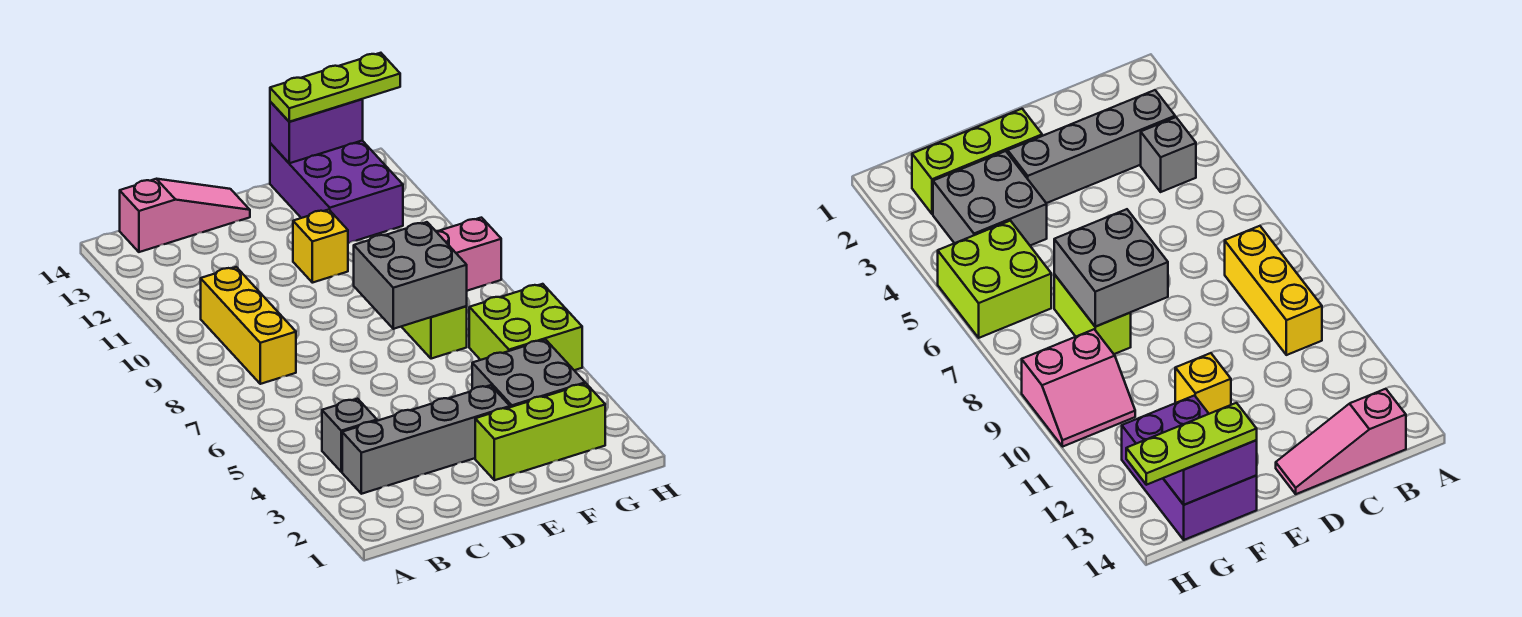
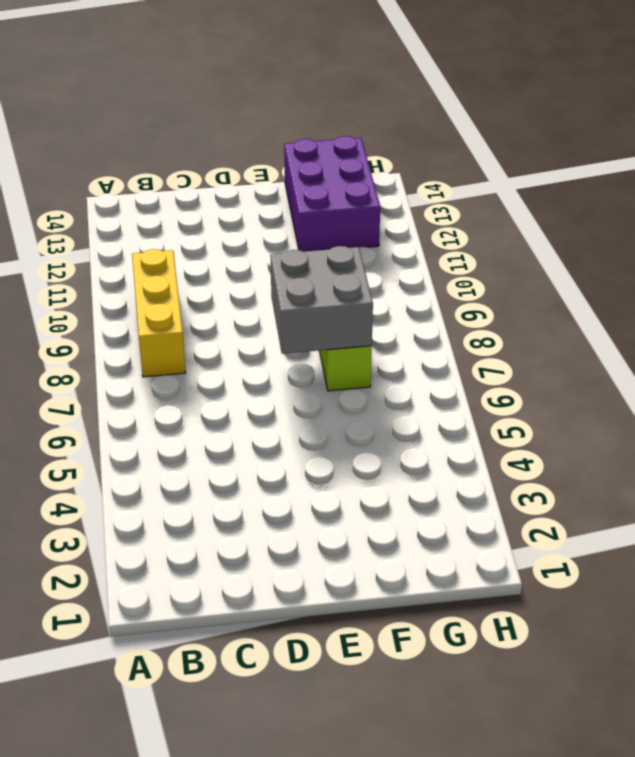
none -> grey 1x4 brick [342,385,510,494]
none -> grey 1x1 brick [322,399,377,472]
none -> pink 1x3 slope [120,179,250,252]

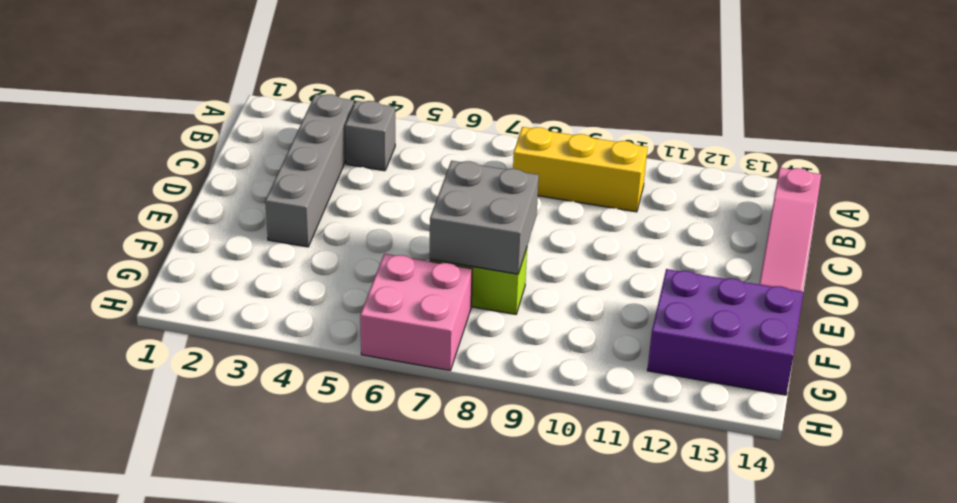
pink 2x2 brick [360,254,472,371] -> lime 2x2 brick [469,284,582,370]
none -> lime 1x3 brick [475,384,605,480]
none -> yellow 1x1 brick [293,210,348,283]
none -> grey 2x2 brick [472,340,585,407]

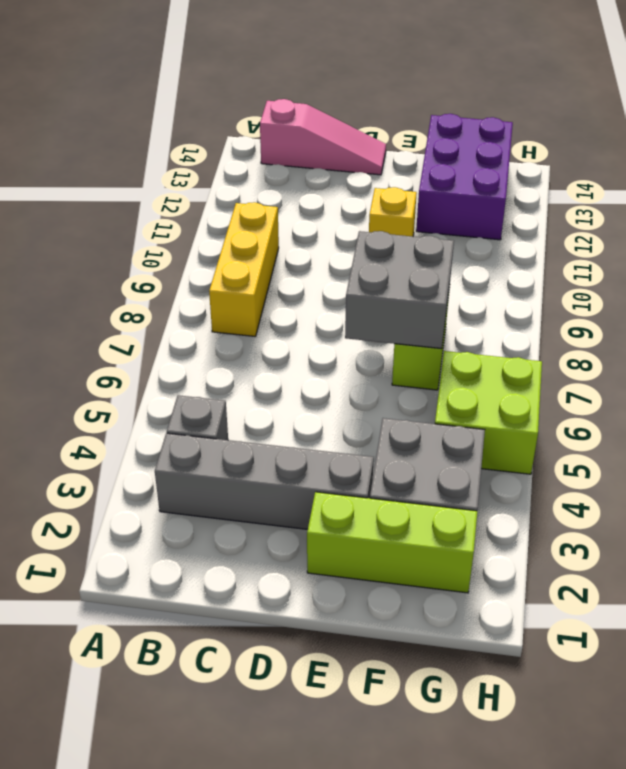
none -> pink 2x2 slope [436,218,501,291]
none -> purple 1x2 brick [270,99,363,163]
none -> lime 1x3 plate [270,53,400,122]

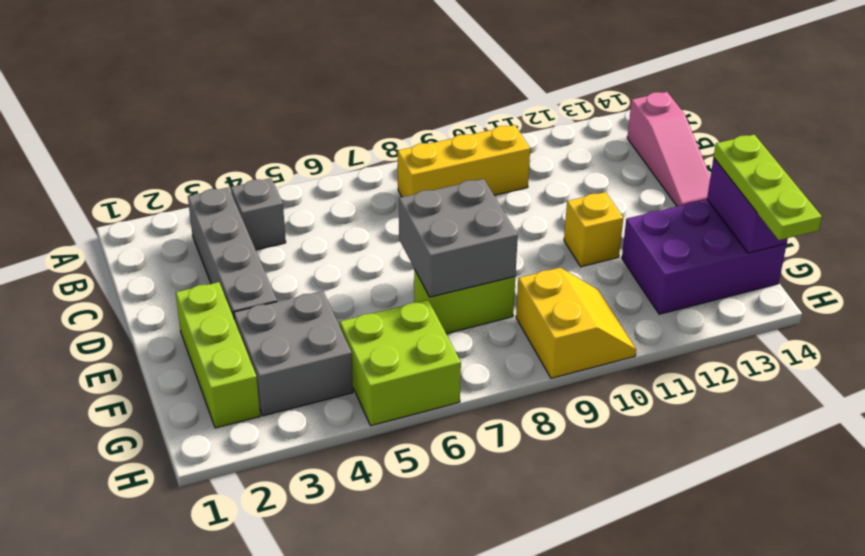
yellow 2x2 slope [516,268,636,378] -> pink 2x2 slope [436,218,501,291]

